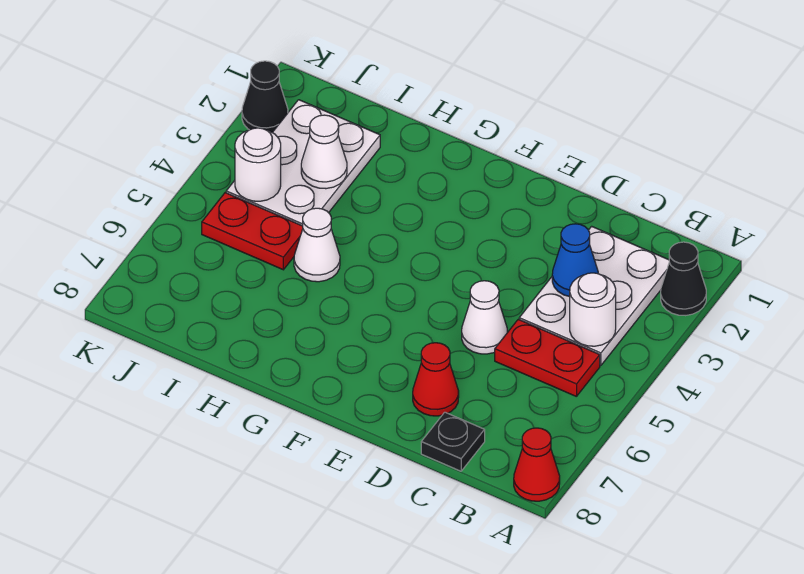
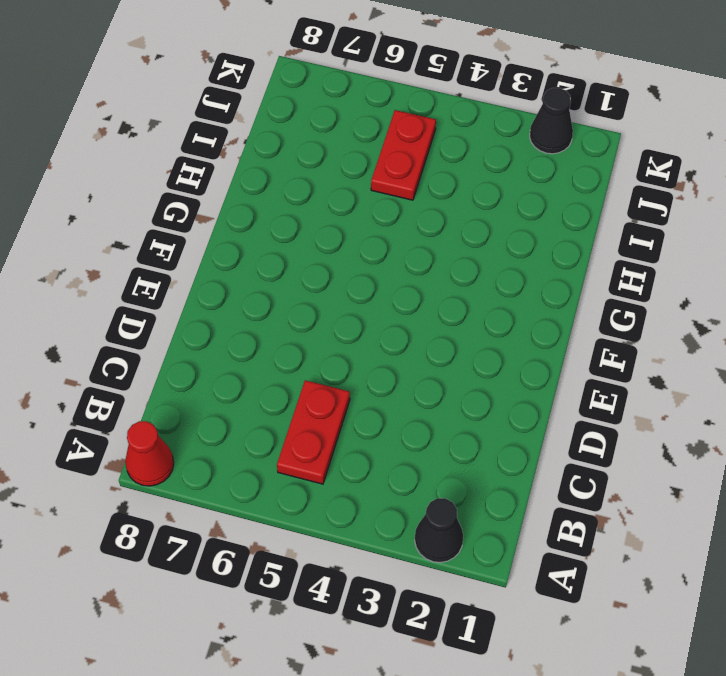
none -> white 2x3 plate [519,226,669,366]
none -> black 1x1 plate [421,412,485,471]
none -> white 1x1 cone [462,281,507,354]

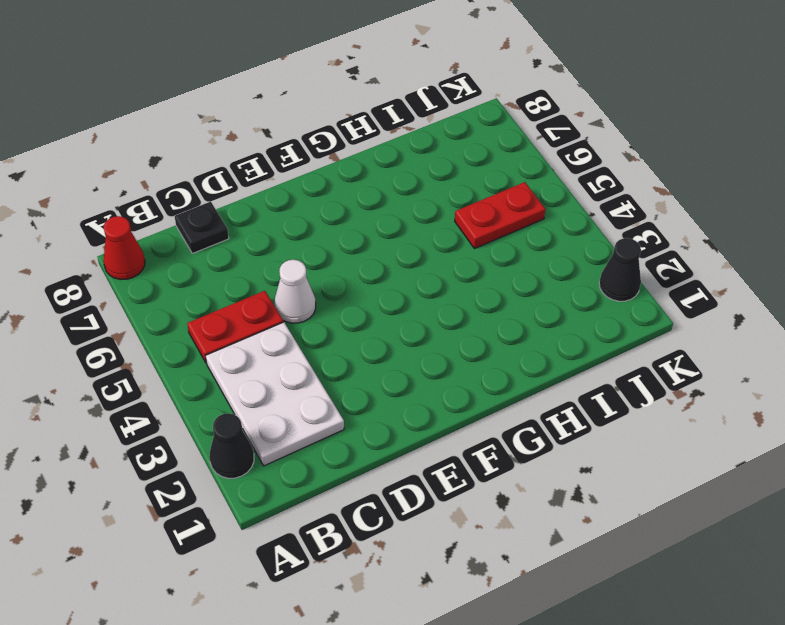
none -> red 1x1 cone [413,343,459,416]
none -> white 1x1 cone [294,208,340,282]
none -> white 2x3 plate [226,100,380,226]

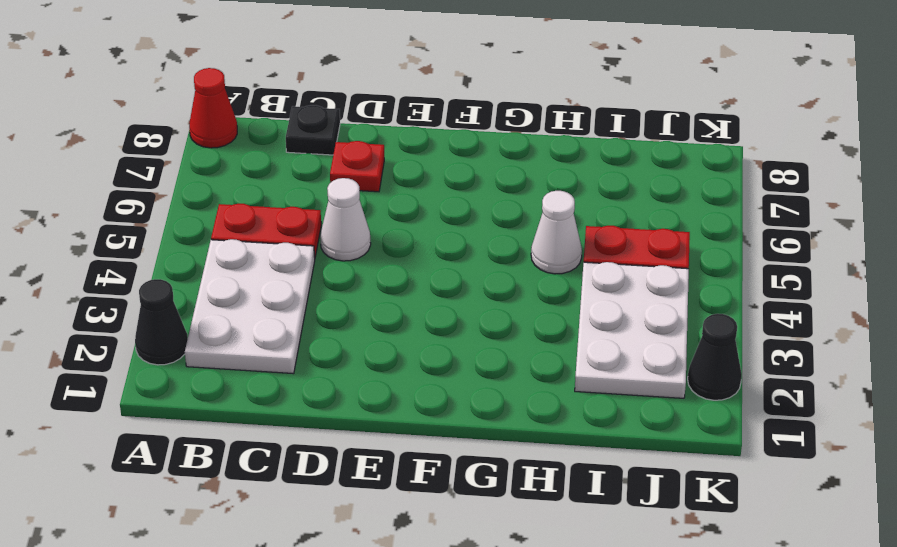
red 1x1 plate [330,141,384,192] -> red 1x1 cone [413,343,459,416]
none -> white 1x1 round brick [570,273,616,346]
none -> blue 1x1 cone [552,224,598,297]
none -> white 1x1 cone [301,115,347,189]

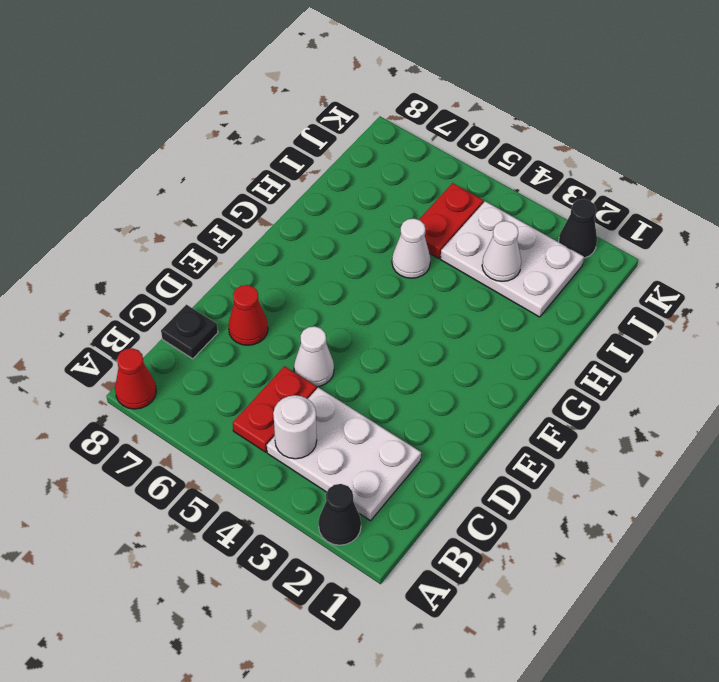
none -> blue 1x1 cone [552,224,598,297]
none -> white 1x1 round brick [235,128,281,201]

